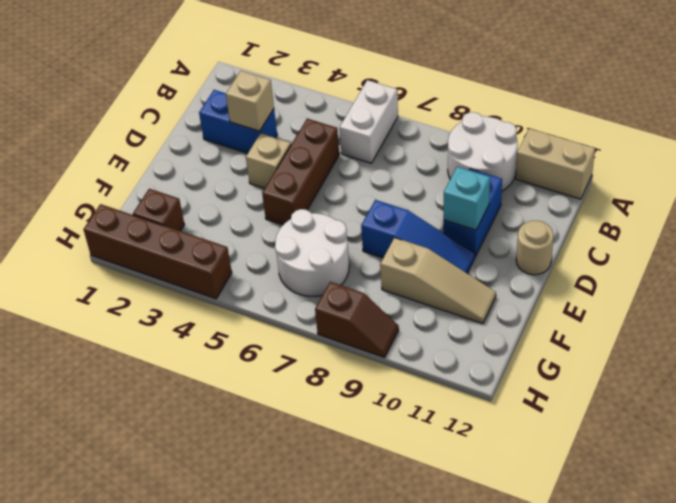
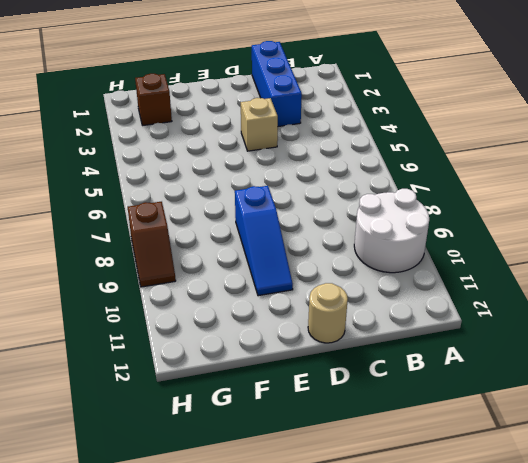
blue 1x3 brick [252,41,302,126] -> blue 1x2 brick [199,90,277,153]
none -> white 1x2 brick [340,80,398,163]
none -> tan 1x2 brick [516,128,595,199]
none -> brown 1x3 brick [262,119,339,225]

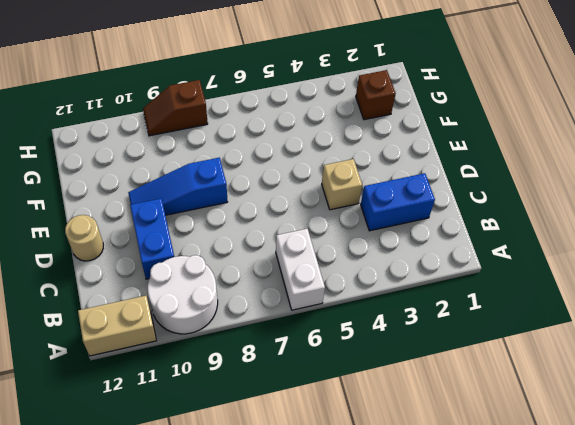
none -> brown 1x3 brick [262,119,339,225]
none -> white 2x2 round brick [275,209,349,296]
none -> tan 1x3 slope [380,238,496,324]

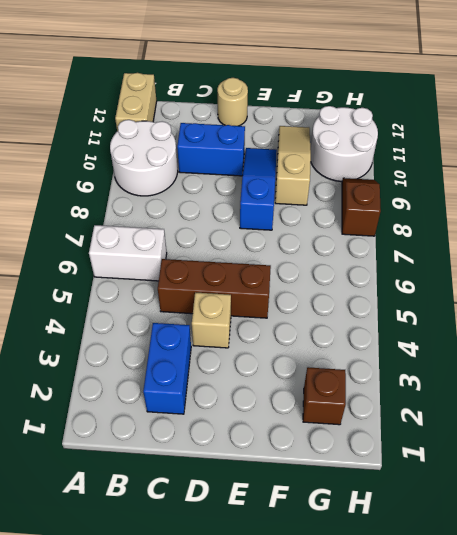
white 2x2 round brick [311,106,378,181] -> white 2x2 round brick moved to [275,209,349,296]
none -> brown 1x4 brick [84,204,232,299]
none -> tan 1x1 brick [226,71,274,131]
none -> cyan 1x1 brick [443,167,490,230]

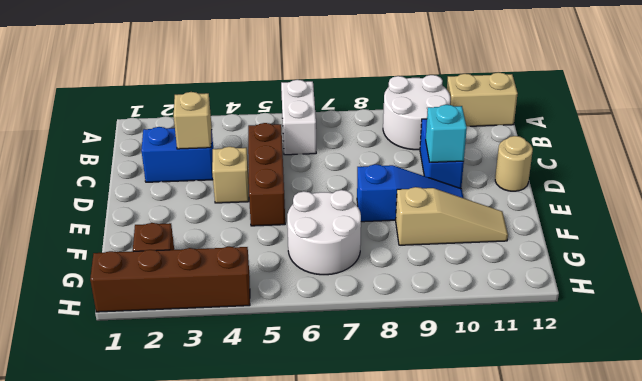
none -> brown 1x2 slope [315,282,399,358]

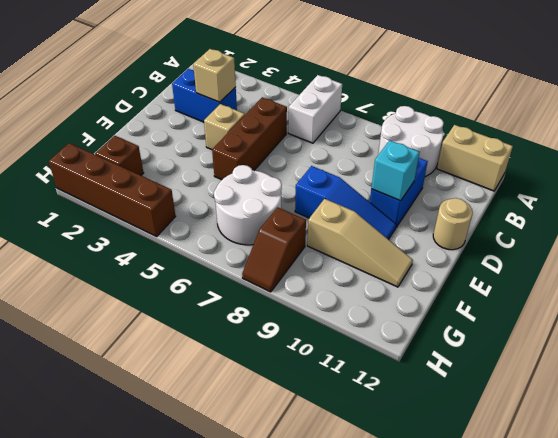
brown 1x2 slope [242,207,306,292] -> brown 1x2 slope turned to [315,282,399,358]

